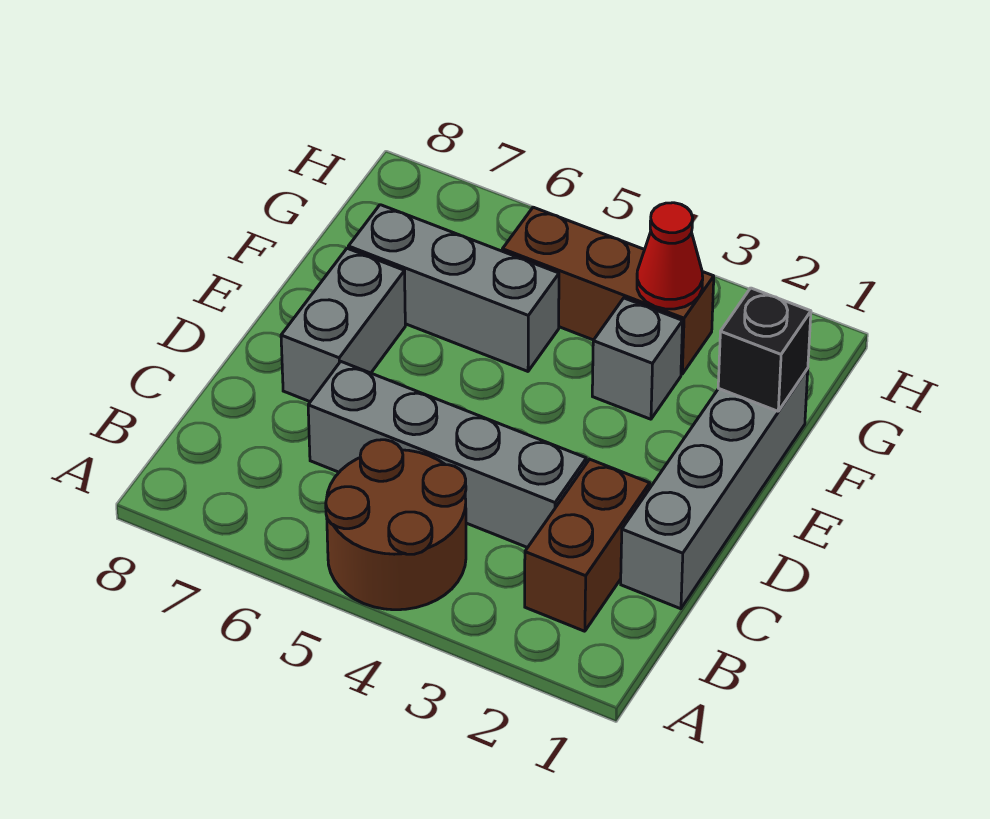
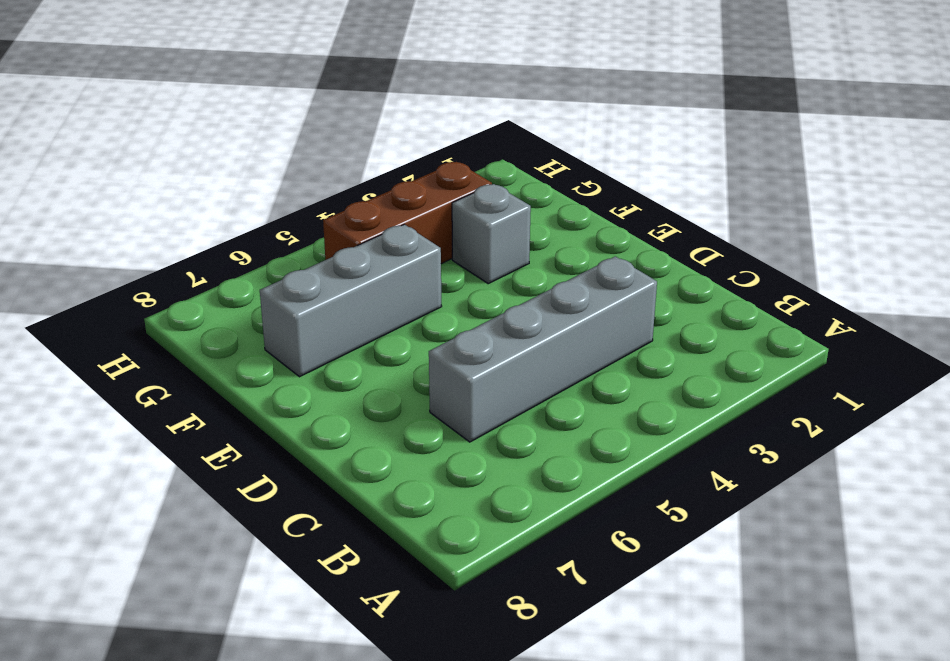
none -> brown 2x2 round brick [326,440,466,610]
none -> brown 1x2 brick [525,459,650,631]

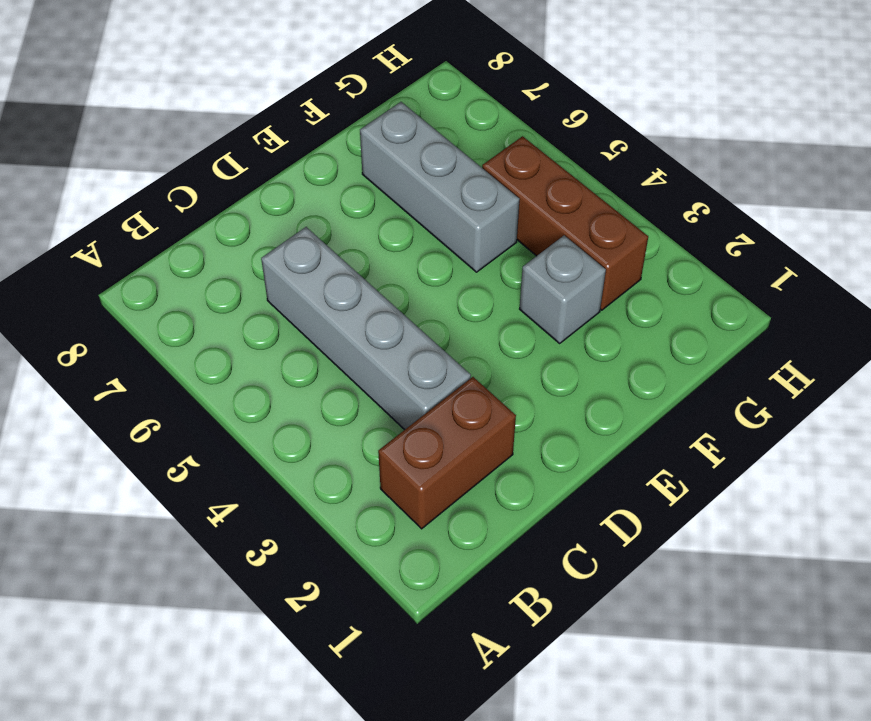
none -> brown 2x2 round brick [326,440,466,610]
none -> grey 1x4 brick [621,369,808,609]

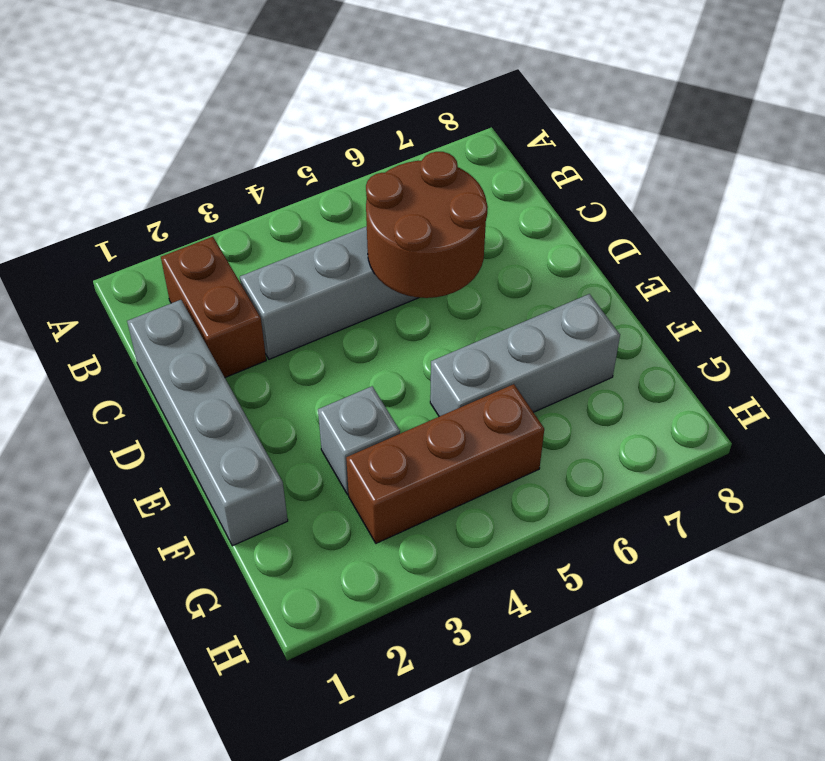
brown 2x2 round brick [366,152,488,298] -> brown 2x2 round brick moved to [326,440,466,610]
none -> grey 1x2 brick [281,248,405,402]
none -> black 1x1 brick [718,288,811,411]

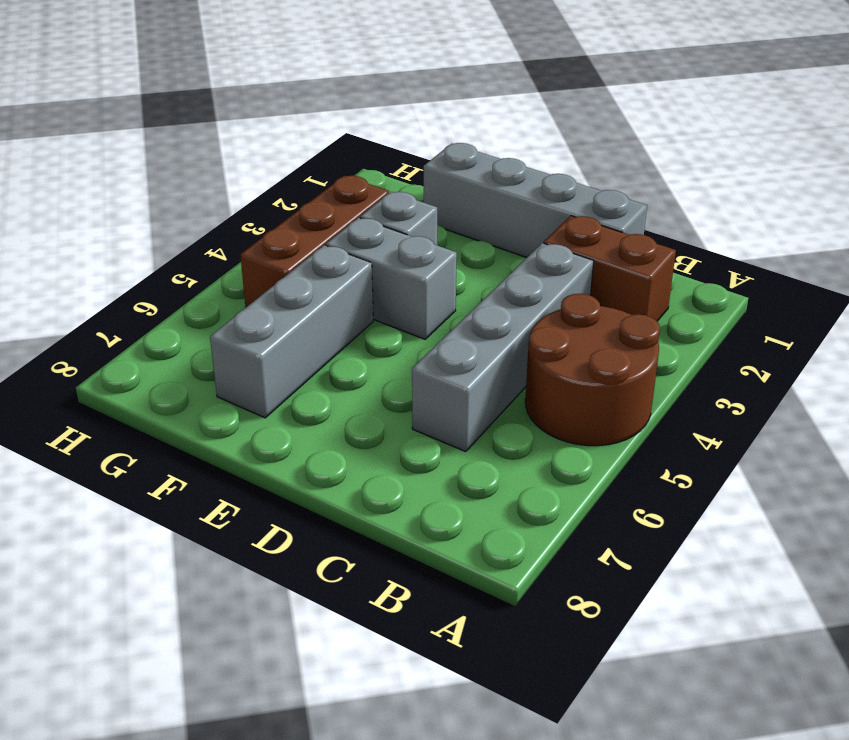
grey 1x2 brick [326,218,457,339] -> grey 1x2 brick moved to [281,248,405,402]
none -> black 1x1 brick [718,288,811,411]
none -> red 1x1 cone [637,203,703,309]

